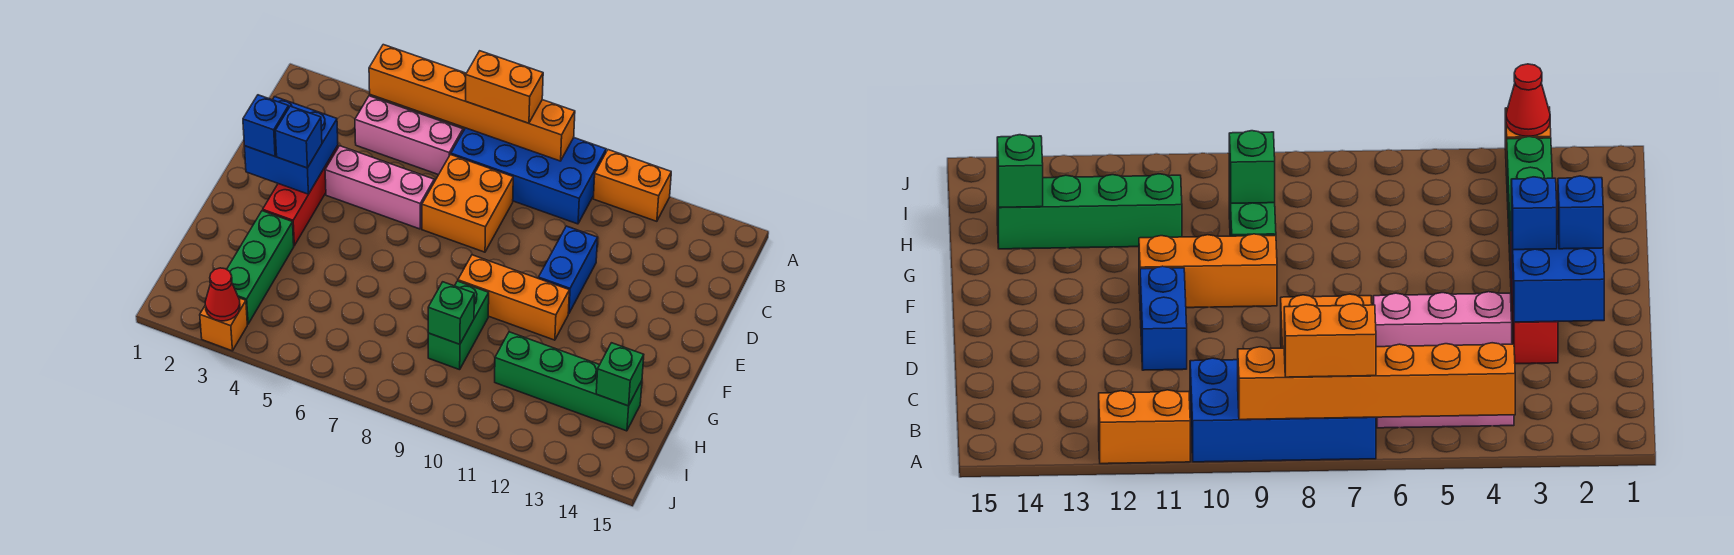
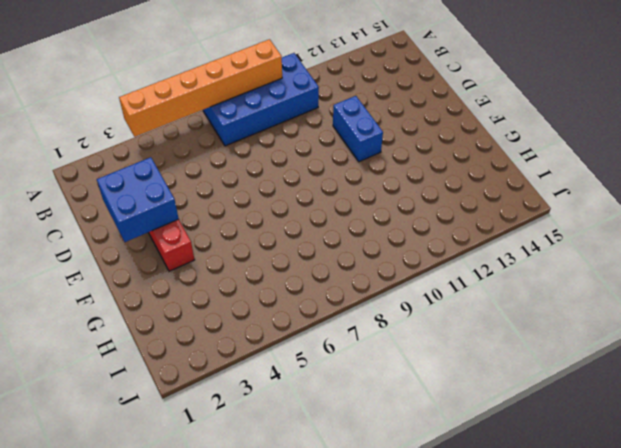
none -> orange 1x2 brick [593,150,671,221]
none -> pink 1x3 brick [355,96,463,175]
none -> orange 2x2 brick [422,155,513,252]

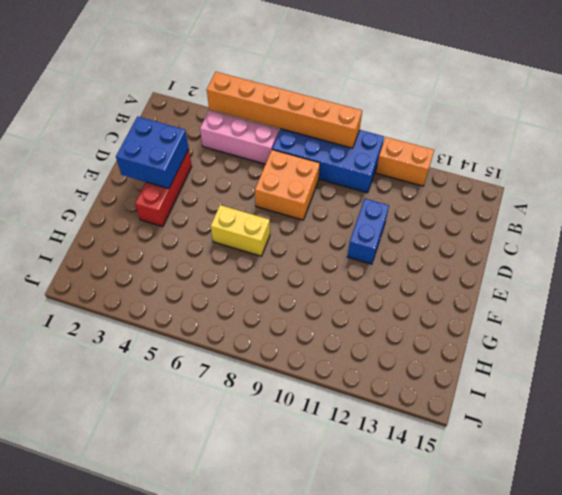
yellow 1x2 brick [211,205,270,256] -> none
none -> pink 1x3 brick [325,146,434,229]
none -> orange 1x3 brick [458,255,569,340]
none -> green 1x3 brick [227,211,294,324]

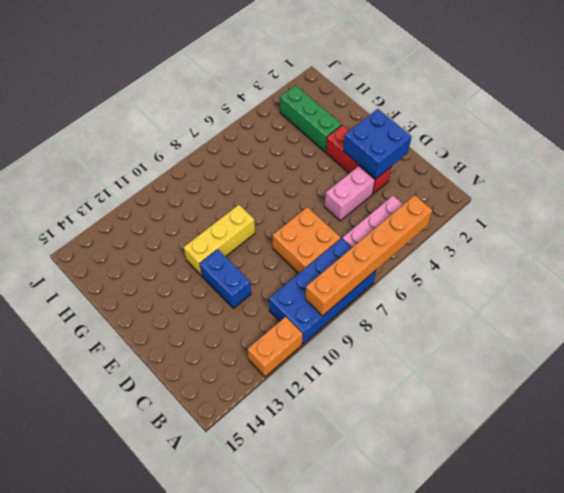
pink 1x2 brick [325,166,375,221] -> pink 1x3 brick [325,146,434,229]
yellow 1x3 brick [184,205,255,276] -> orange 1x3 brick [458,255,569,340]
none -> green 1x2 brick [428,281,489,370]
none -> green 1x4 brick [495,332,642,431]
none -> orange 1x1 brick [200,298,247,351]

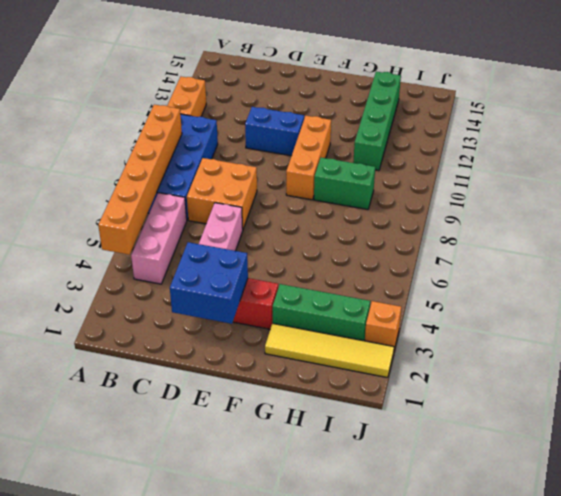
yellow 1x4 tile [265,323,394,378] -> none
none -> green 1x1 brick [428,282,474,344]
none -> green 1x1 brick [596,343,644,406]
none -> red 1x1 cone [205,268,240,321]

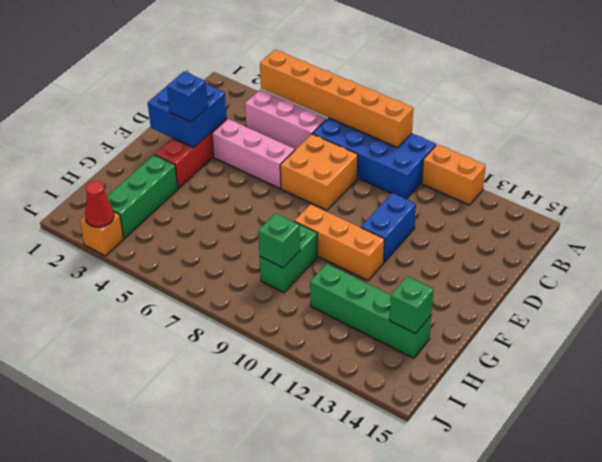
none -> orange 1x2 brick [466,51,543,123]
none -> blue 1x1 brick [243,95,289,156]

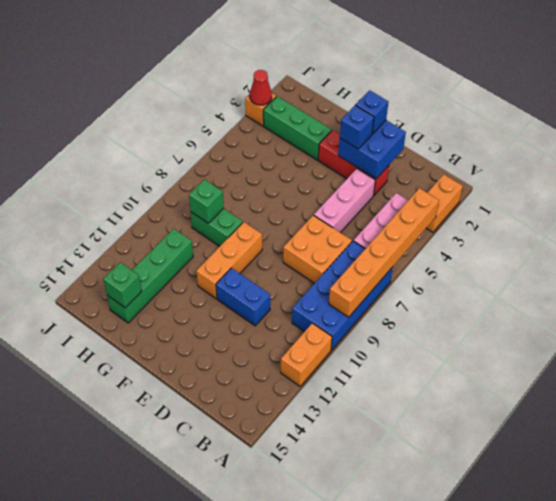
orange 1x2 brick [426,174,463,232] -> orange 1x2 brick moved to [466,51,543,123]

